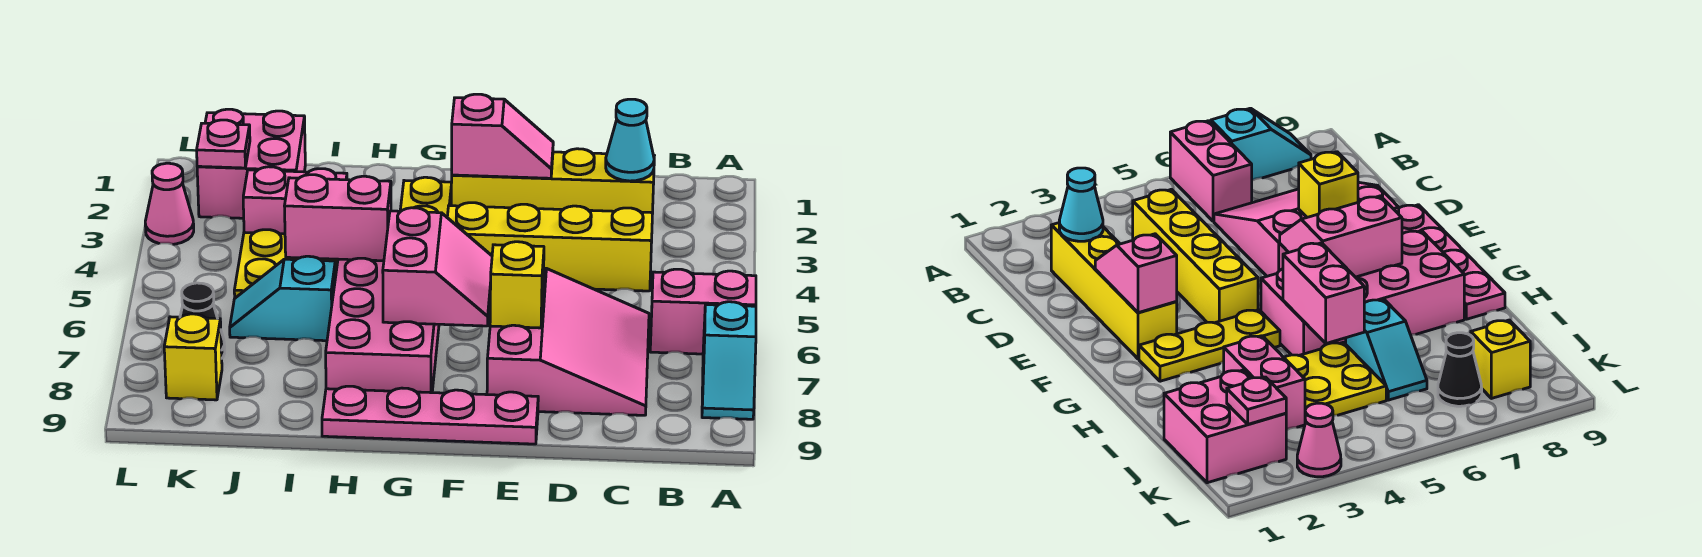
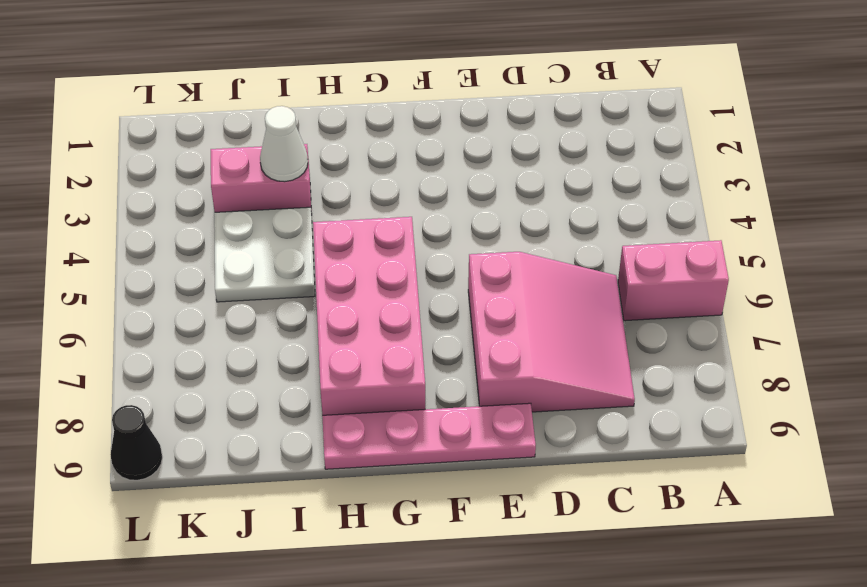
white 1x1 cone [260,106,308,182] -> none
white 2x2 plate [214,207,315,302] -> yellow 2x2 plate [234,230,338,298]
black 1x1 cone [110,405,162,480] -> black 1x1 cone moved to [180,283,225,358]
none -> cyan 1x2 slope [702,302,756,419]
none -> yellow 1x4 brick [451,149,654,213]
none -> yellow 1x4 brick [447,203,653,291]

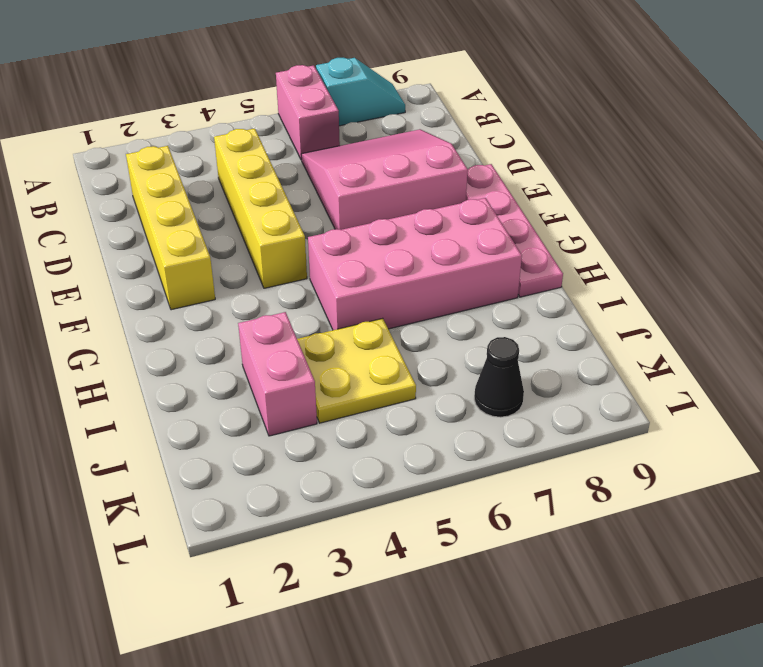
none -> yellow 1x3 plate [400,177,452,217]
none -> cyan 1x2 slope [230,256,335,341]
none -> pink 2x2 brick [197,109,305,218]

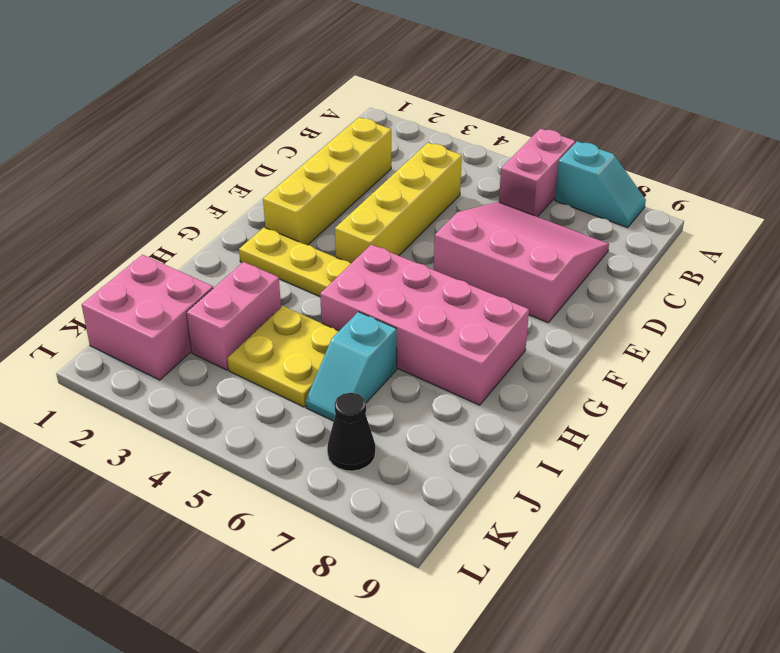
none -> pink 1x4 plate [322,386,538,444]
none -> yellow 1x1 brick [164,314,222,400]
none -> pink 1x1 cone [145,163,194,244]

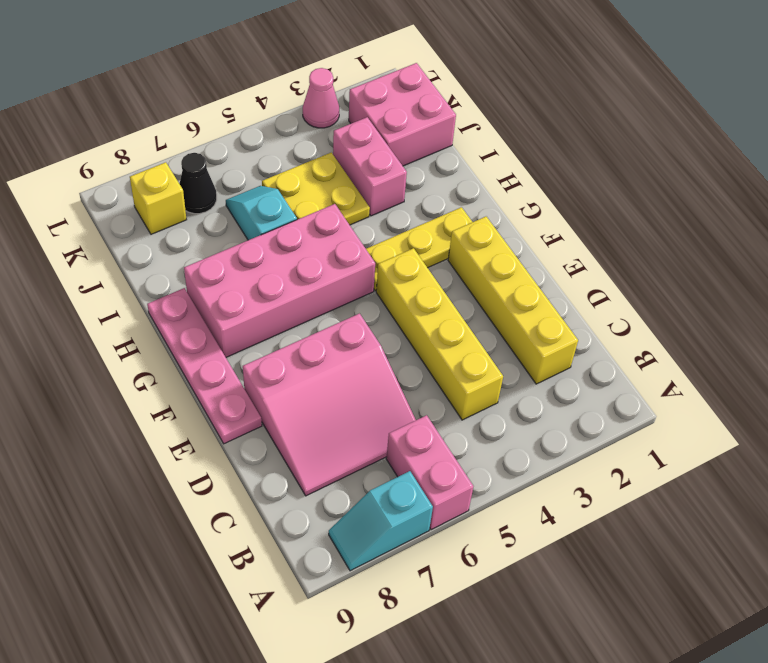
none -> cyan 1x1 cone [606,99,654,181]
none -> pink 1x2 slope [452,94,553,178]
none -> yellow 1x1 brick [490,242,544,328]

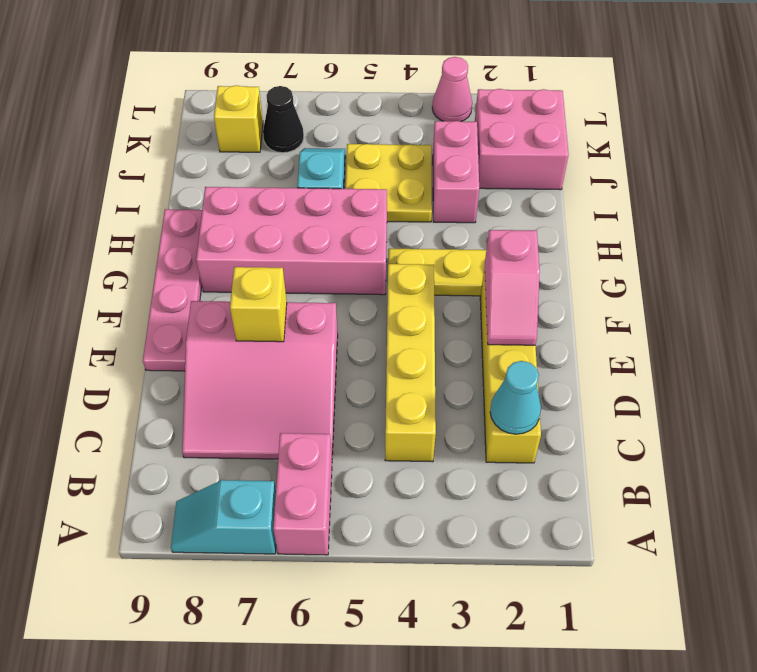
none -> pink 2x2 slope [383,208,492,326]
none -> pink 1x2 brick [285,175,391,261]
none -> pink 1x1 plate [197,120,250,168]

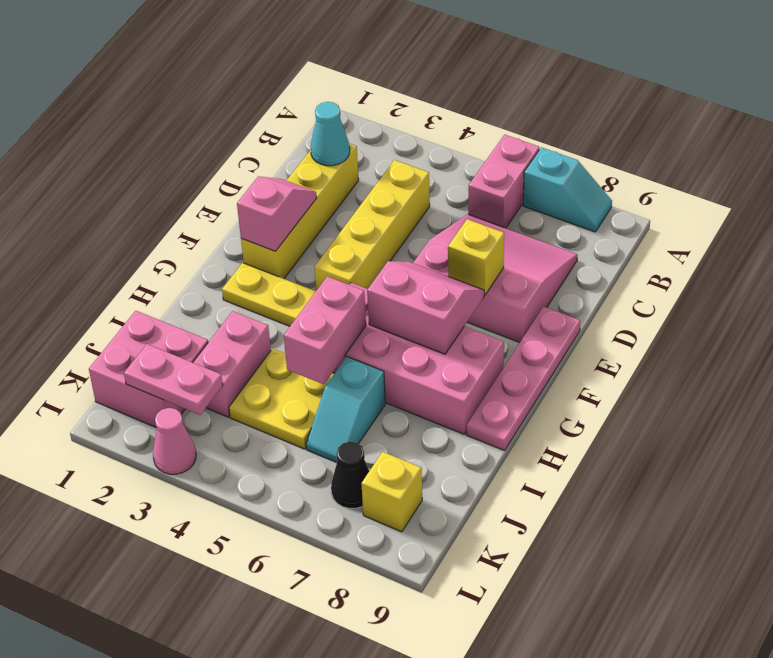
pink 1x2 plate [124,344,223,415] -> pink 1x1 plate [197,120,250,168]

